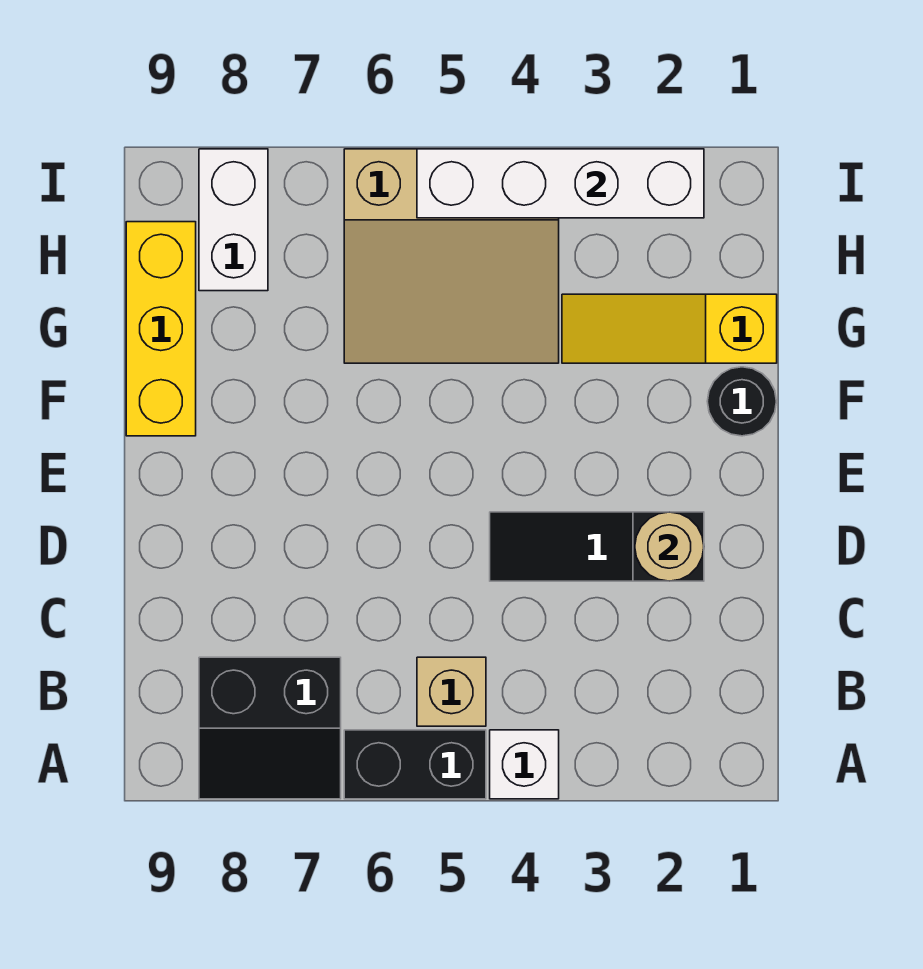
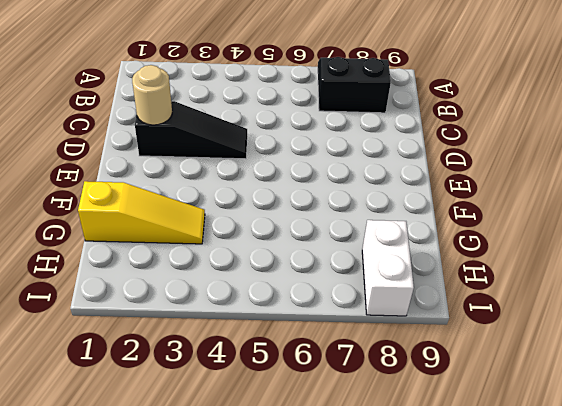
none -> white 1x1 brick [490,730,559,799]
none -> black 1x2 brick [344,730,486,799]
none -> tan 1x1 brick [417,657,486,726]

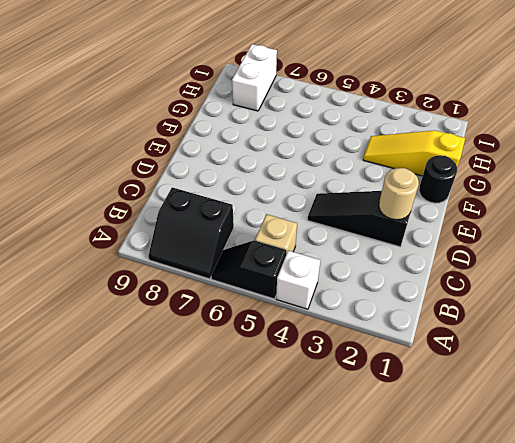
black 1x2 slope [211,241,286,299] -> black 1x2 brick [344,730,486,799]
none -> yellow 1x3 brick [126,222,196,436]
none -> tan 3x3 slope [344,149,559,363]
none -> white 1x4 brick [417,149,704,218]

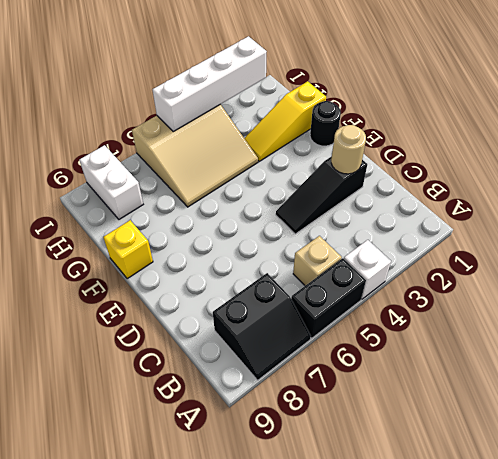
yellow 1x1 brick [103,220,153,279] -> yellow 1x3 brick [126,222,196,436]

